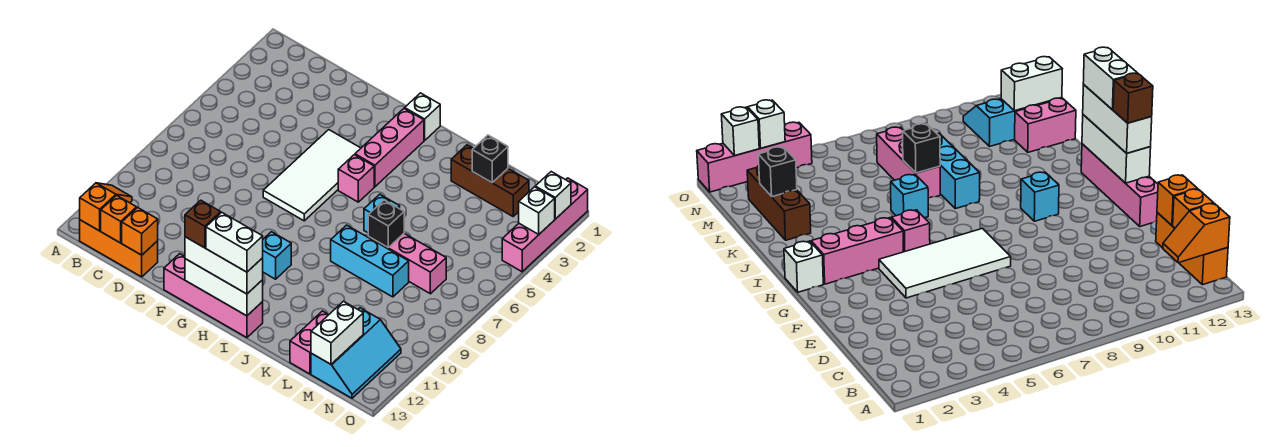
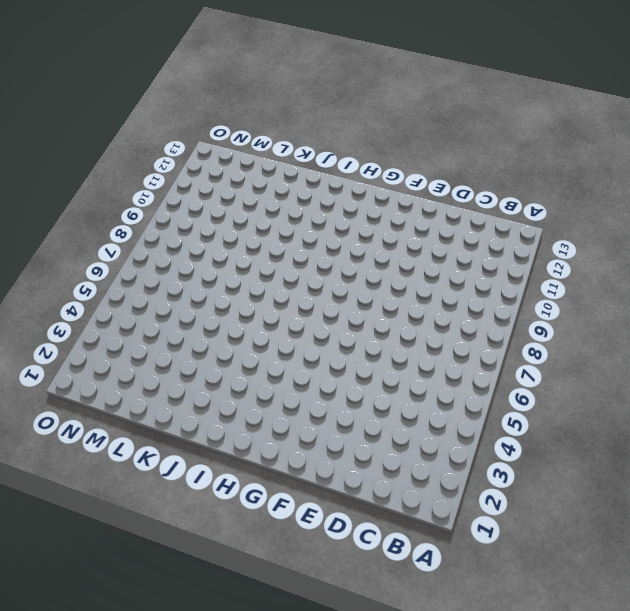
none -> orange 1x3 brick [80,220,158,277]
none -> white 2x4 tile [263,130,361,221]
none -> pink 1x4 brick [164,254,263,338]

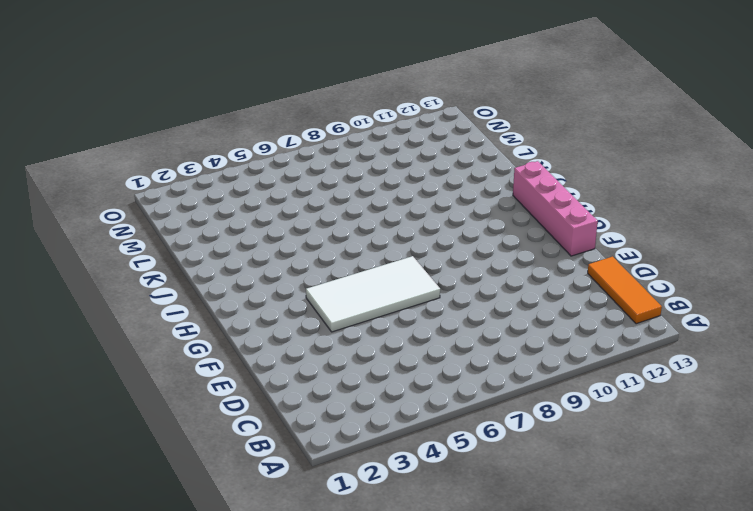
orange 1x3 tile [588,257,662,324] -> orange 1x3 brick [80,220,158,277]
none -> white 1x1 brick [405,93,440,140]
none -> pink 1x3 brick [355,109,424,187]
none -> pink 1x1 brick [338,155,374,202]

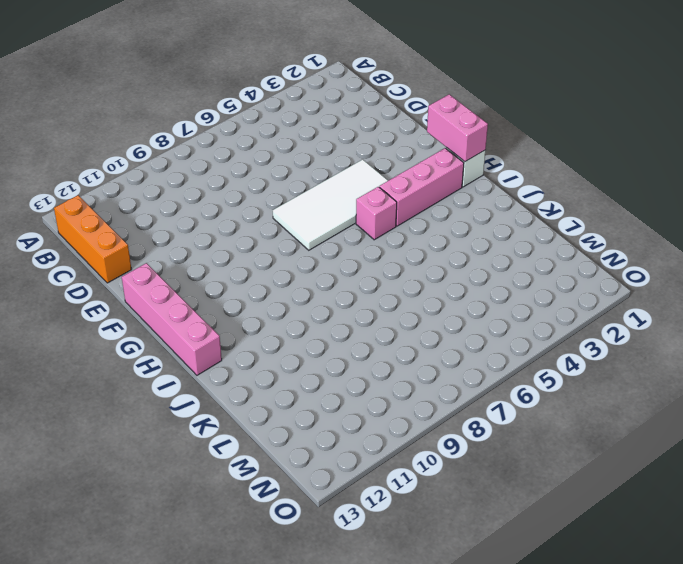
pink 1x2 brick [427,94,488,162] -> pink 1x2 brick turned to [290,311,328,374]
none -> cyan 1x1 brick [263,232,291,279]
none -> cyan 1x1 brick [364,194,400,233]
none -> cyan 1x3 brick [331,225,409,297]

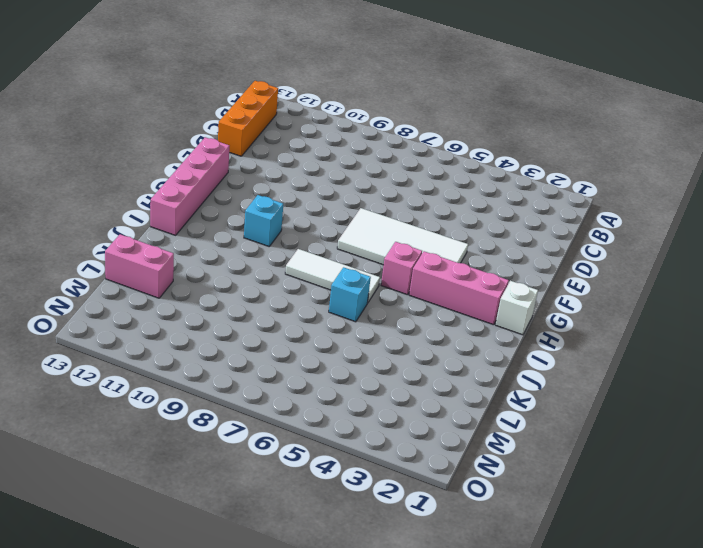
white 1x3 tile [285,249,380,303] -> none
none -> cyan 1x3 brick [331,225,409,297]
none -> brown 1x3 brick [451,145,529,216]
none -> pink 1x3 brick [368,234,446,294]

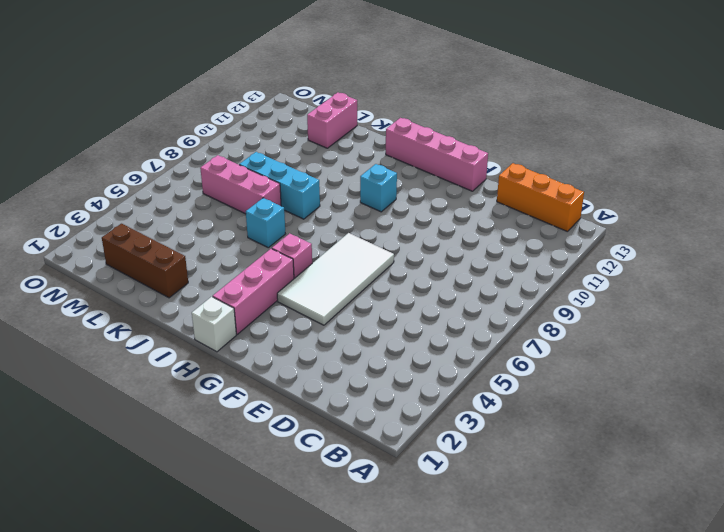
none -> cyan 2x3 slope [311,308,401,398]
none -> pink 1x4 brick [502,178,588,272]
none -> orange 1x2 slope [80,183,132,231]

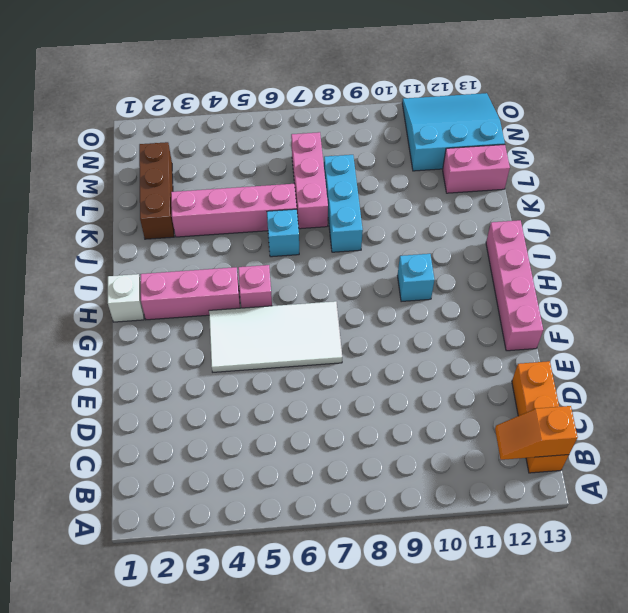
pink 1x4 brick [171,184,297,237] -> pink 1x4 brick moved to [502,178,588,272]
cyan 3x3 slope [402,93,505,171] -> cyan 2x3 slope [311,308,401,398]
none -> orange 1x1 brick [101,195,137,243]
none -> orange 1x1 brick [122,208,158,255]
none -> white 1x3 brick [185,259,263,316]

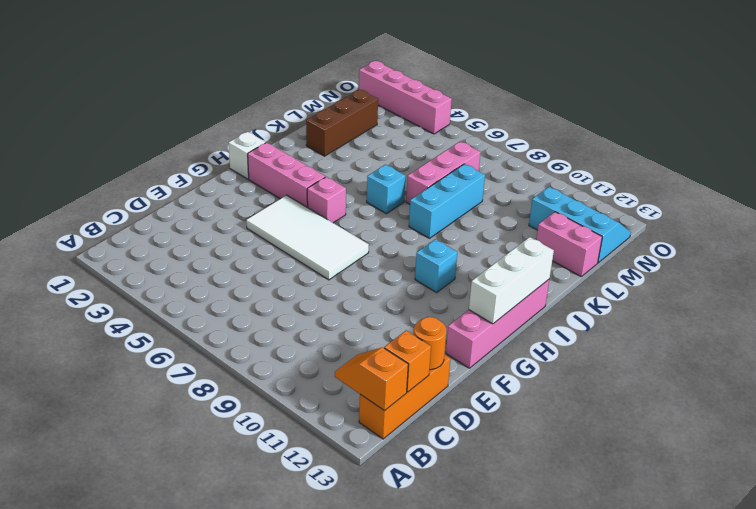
orange 1x1 round brick [414,317,446,370] -> orange 1x1 brick [122,208,158,255]
none -> black 1x1 brick [368,200,404,247]
none -> black 1x1 brick [472,135,508,183]
none -> white 1x2 brick [311,301,363,364]

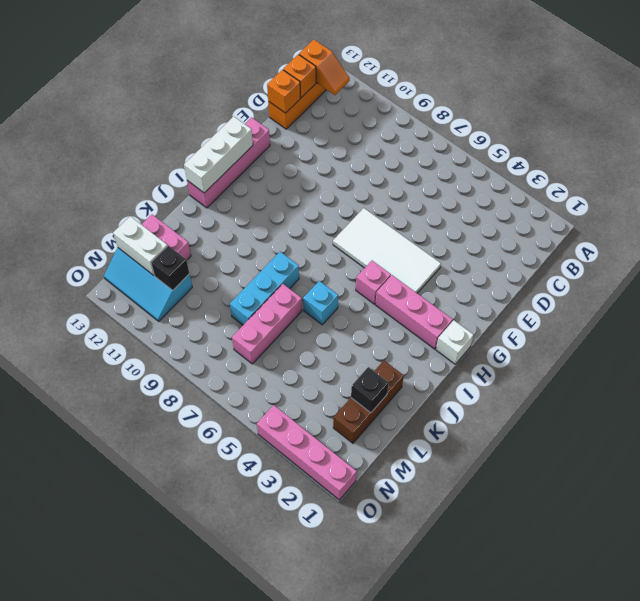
black 1x1 brick [151,246,189,290] -> black 1x1 brick moved to [368,200,404,247]
none -> cyan 1x1 brick [263,232,291,279]
none -> white 1x1 brick [535,172,571,219]
none -> white 1x1 brick [519,187,555,234]

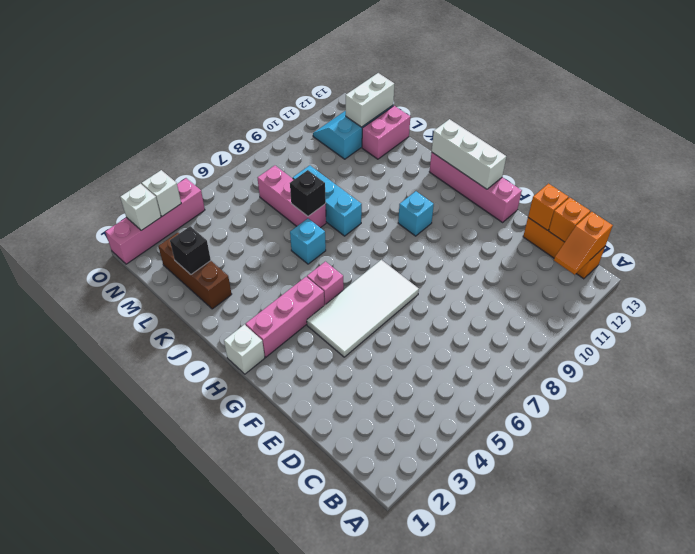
none -> white 1x3 brick [185,237,263,294]
none -> brown 1x1 brick [185,200,221,248]
none -> white 1x2 brick [206,212,263,272]

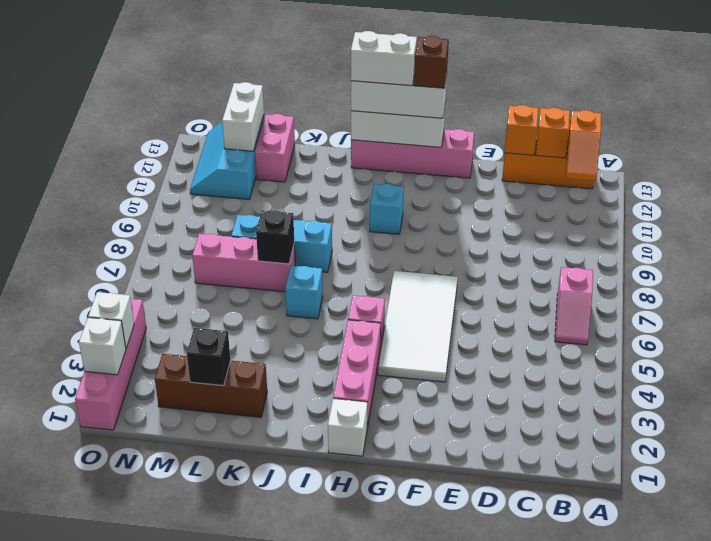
pink 1x2 slope [555,267,593,345] -> none

